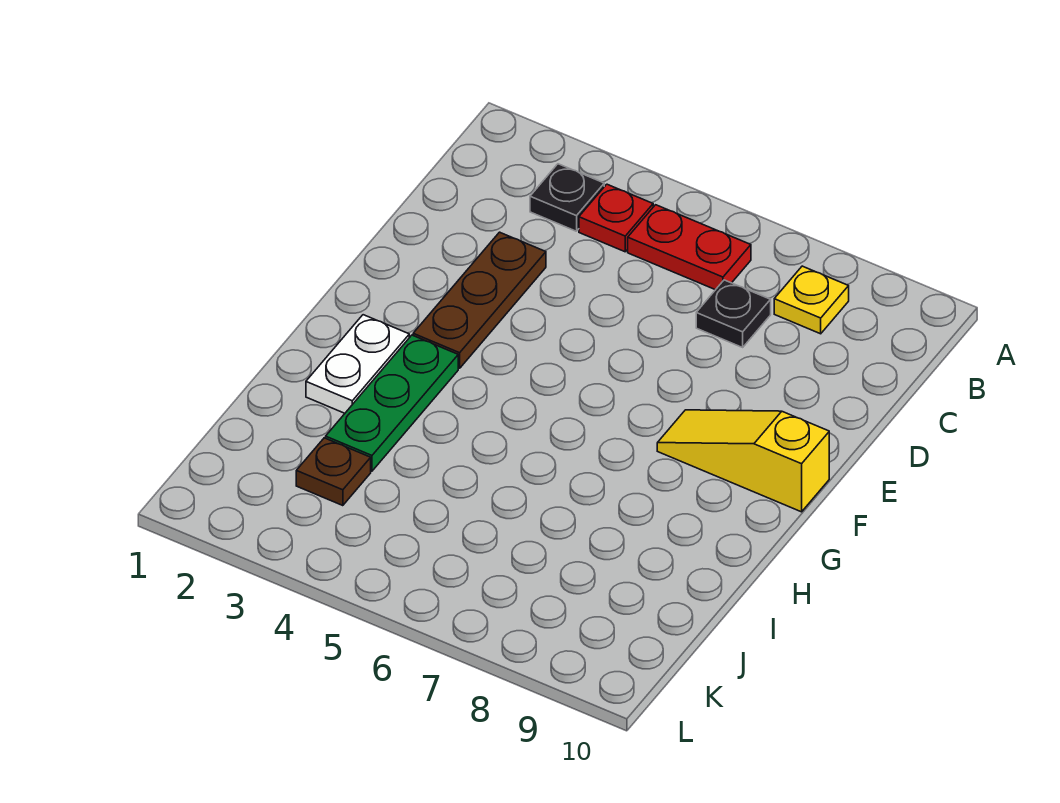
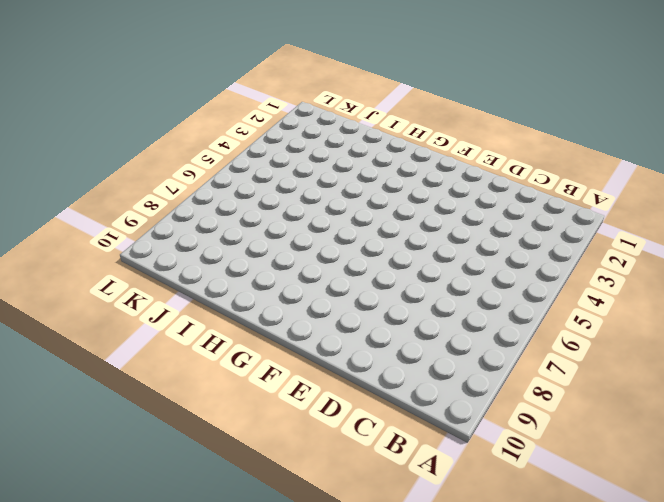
none -> black 1x1 plate [530,164,604,231]
none -> red 1x1 plate [579,184,653,252]

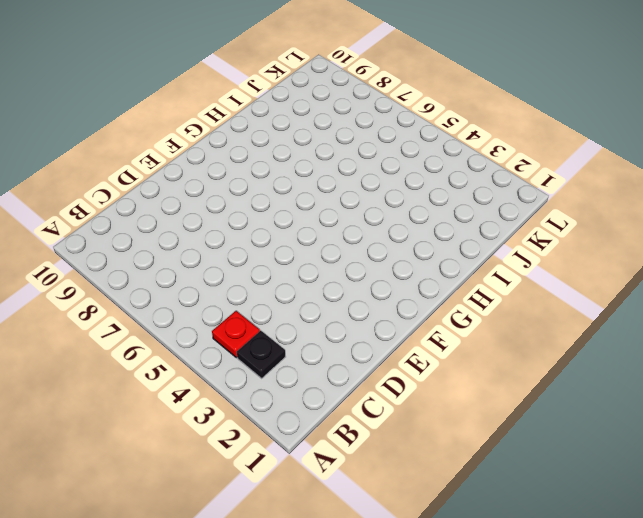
none -> red 1x2 plate [628,205,751,290]
none -> yellow 1x1 plate [774,266,849,334]

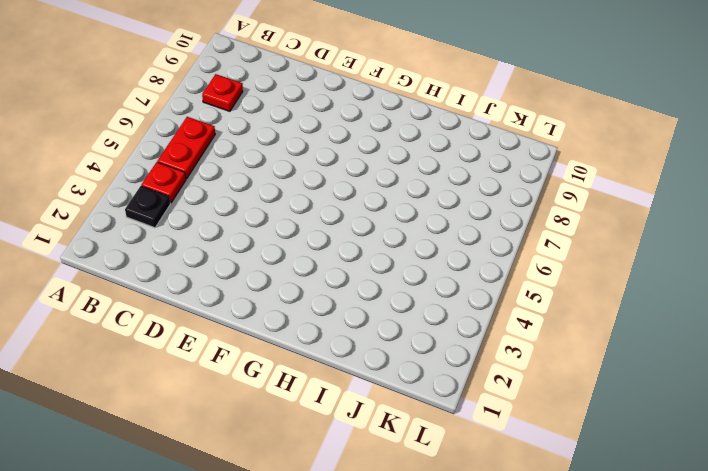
red 1x1 plate [202,74,243,111] -> yellow 1x1 plate [774,266,849,334]
none -> black 1x1 plate [696,280,771,347]
none -> brown 1x3 plate [413,232,546,368]

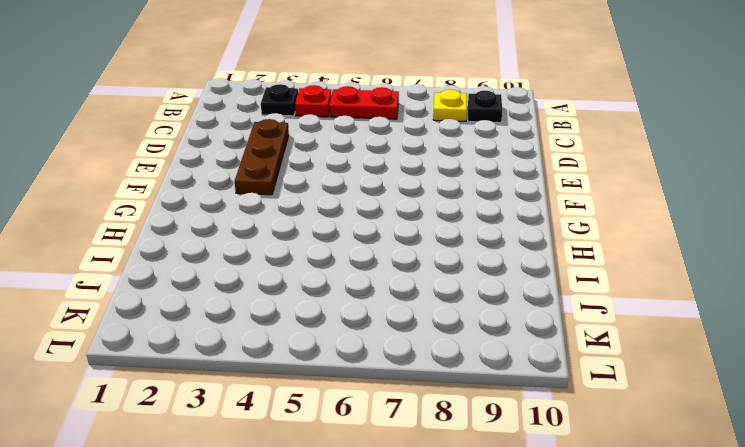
black 1x1 plate [468,91,502,123] -> black 1x1 plate moved to [696,280,771,347]
none -> yellow 1x3 slope [657,410,829,512]
none -> white 1x2 plate [306,315,409,413]

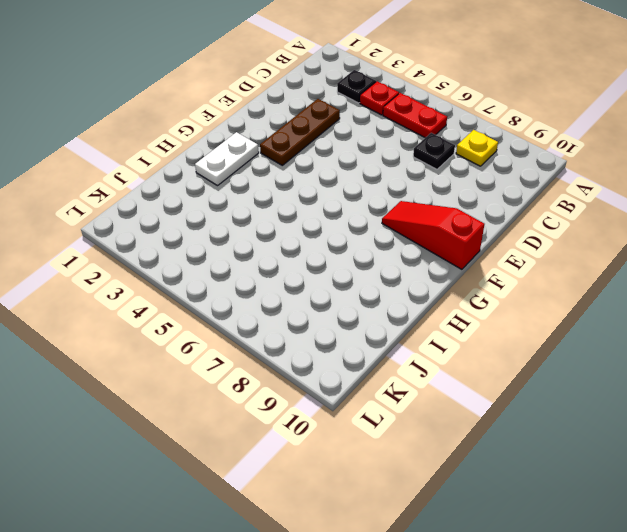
red 1x3 slope [382,201,485,269] -> yellow 1x3 slope [657,410,829,512]
none -> green 1x3 plate [326,335,458,471]
none -> brown 1x1 plate [296,438,371,506]

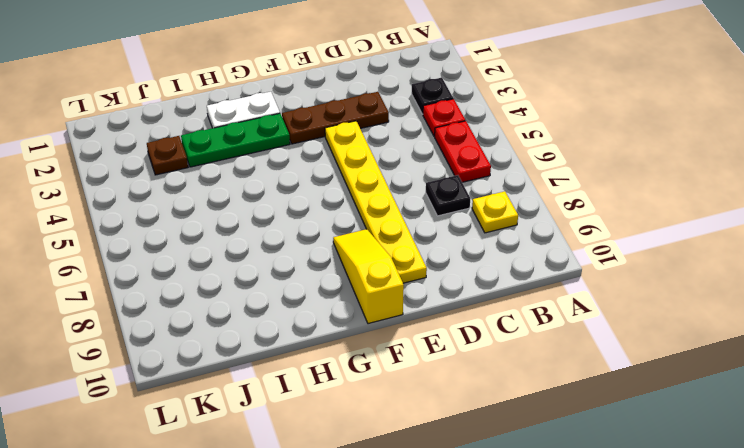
yellow 1x6 plate [325,121,427,283] -> none

